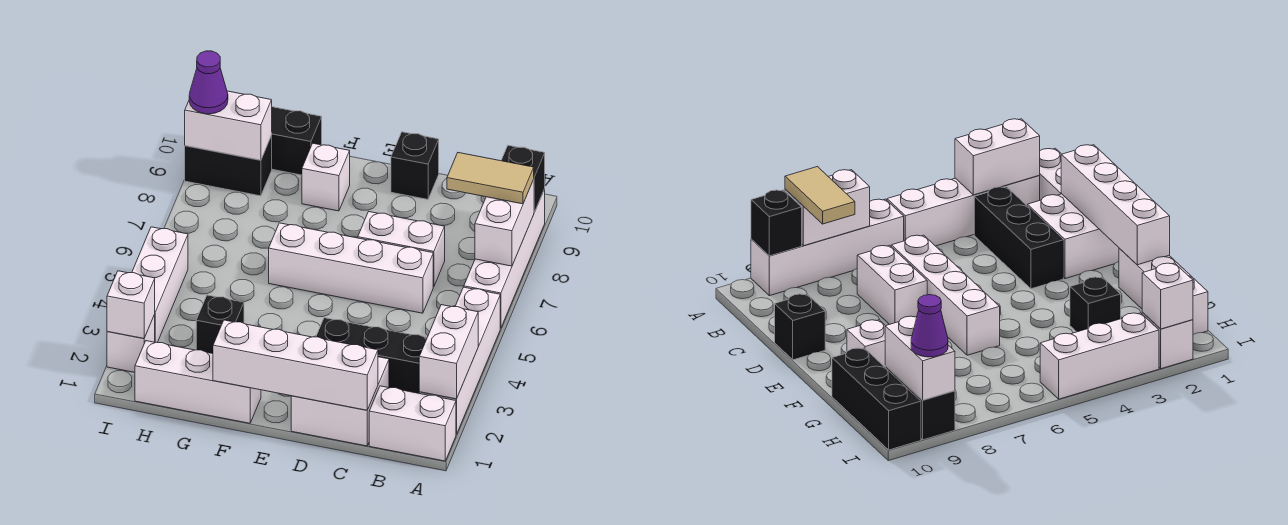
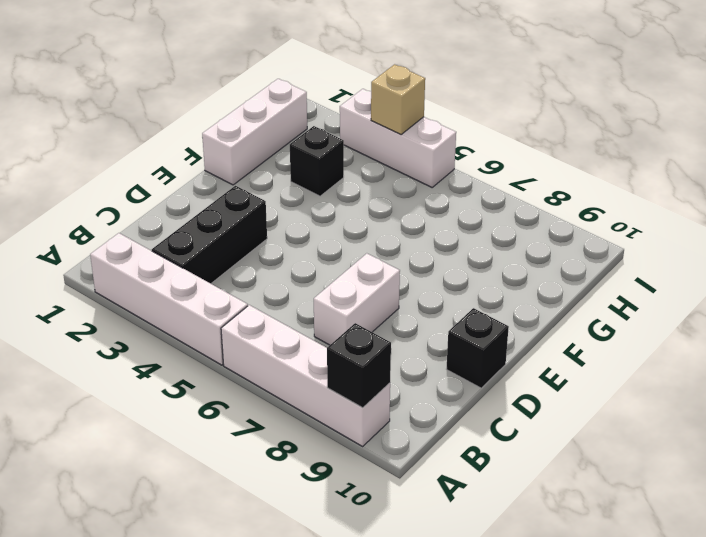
tan 1x1 brick [371,64,425,135] -> none
none -> white 1x2 brick [369,386,456,461]
none -> white 2x2 brick [291,357,389,446]
none -> white 1x4 brick [269,223,433,313]

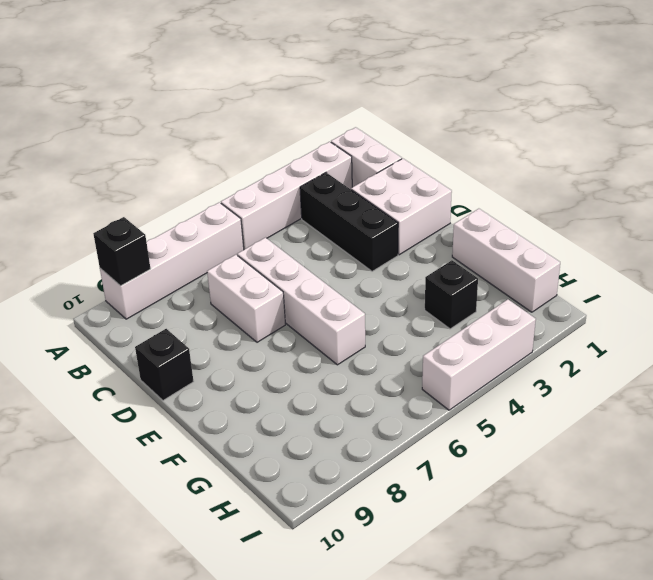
none -> white 1x1 brick [302,143,350,211]
none -> black 1x3 brick [271,107,322,175]
none -> black 1x2 brick [185,136,272,196]

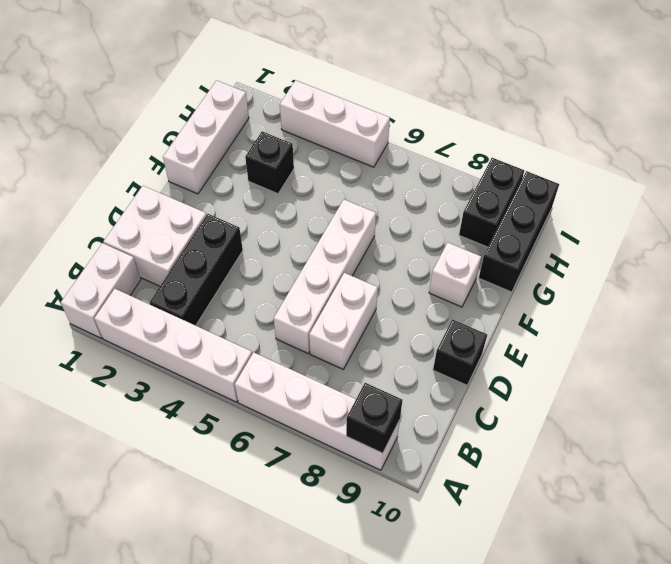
none -> white 1x1 brick [107,315,155,372]
none -> white 1x2 brick [419,305,478,399]
none -> white 1x2 brick [475,180,534,266]

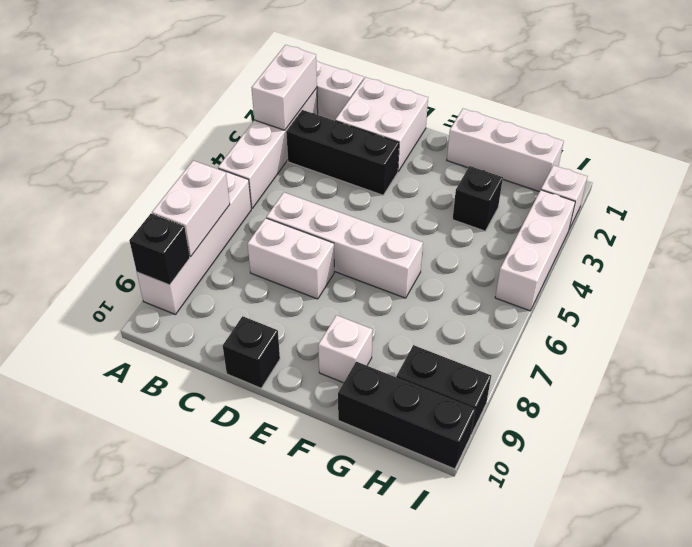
none -> white 1x4 brick [213,320,378,410]
none -> white 1x2 brick [185,91,272,160]
none -> white 1x1 brick [107,271,155,339]

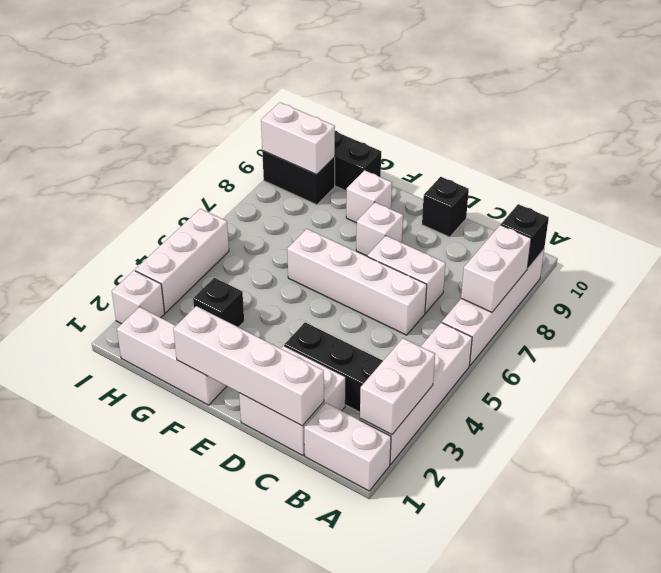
white 1x1 brick [356,202,403,256] -> white 1x1 brick moved to [107,271,155,339]
none -> tan 1x2 tile [447,153,534,204]
none -> purple 1x1 cone [189,51,228,114]

